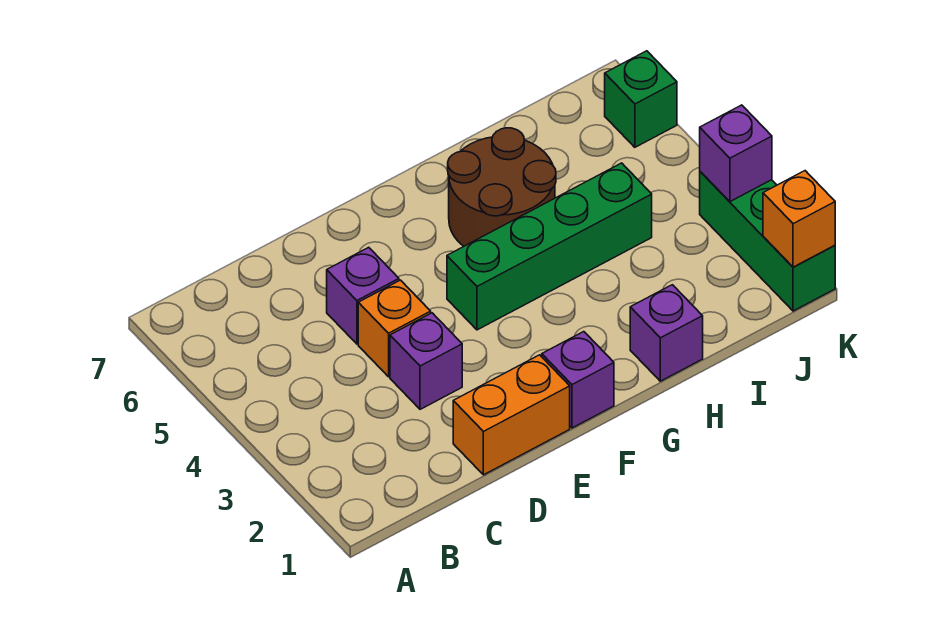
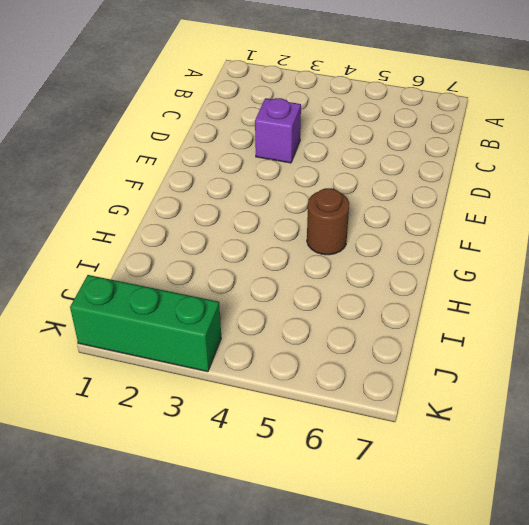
brown 1x1 round brick [307,188,349,255] -> brown 2x2 round brick [448,128,556,246]
none -> orange 1x2 brick [453,355,570,475]
none -> orange 1x1 brick [358,280,431,377]
none -> purple 1x1 brick [327,247,399,344]

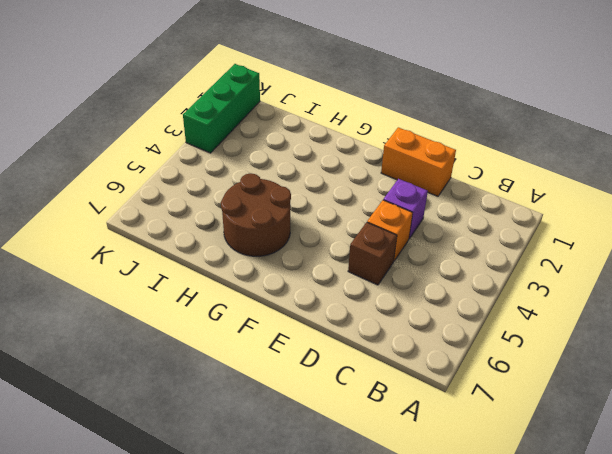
brown 1x1 brick [348,222,397,285] -> purple 1x1 brick [327,247,399,344]
none -> purple 1x1 brick [542,332,614,428]
none -> green 1x4 brick [447,163,652,330]
none -> purple 1x1 brick [630,285,703,381]

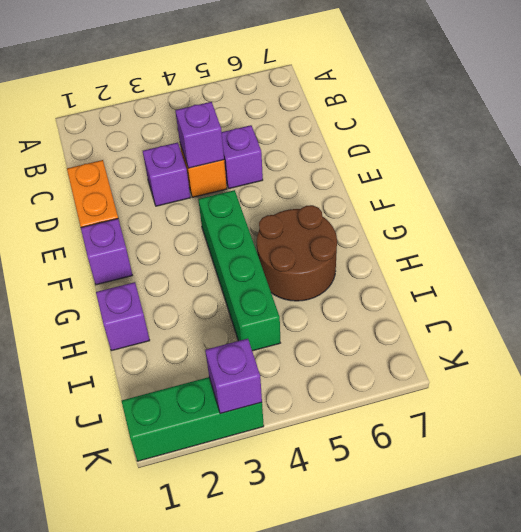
purple 1x1 brick [175,102,224,168] -> none
none -> green 1x1 brick [605,51,677,147]
none -> orange 1x1 brick [763,171,835,267]

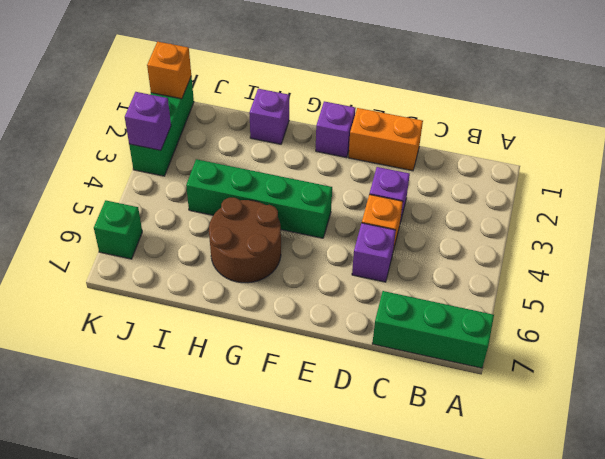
green 1x3 brick [372,291,494,368] -> none

